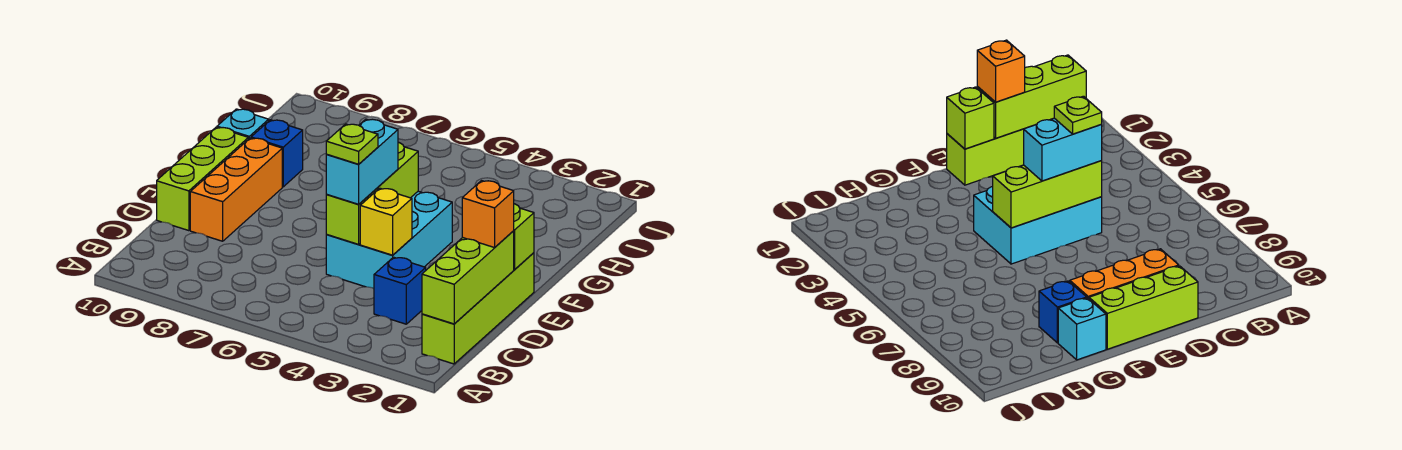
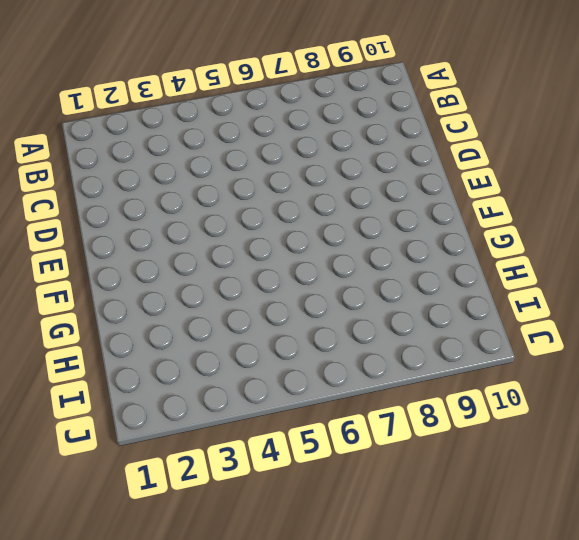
none -> lime 1x4 brick [422,253,534,364]
none -> blue 1x1 brick [374,257,426,324]
none -> cyan 2x3 brick [326,191,452,289]

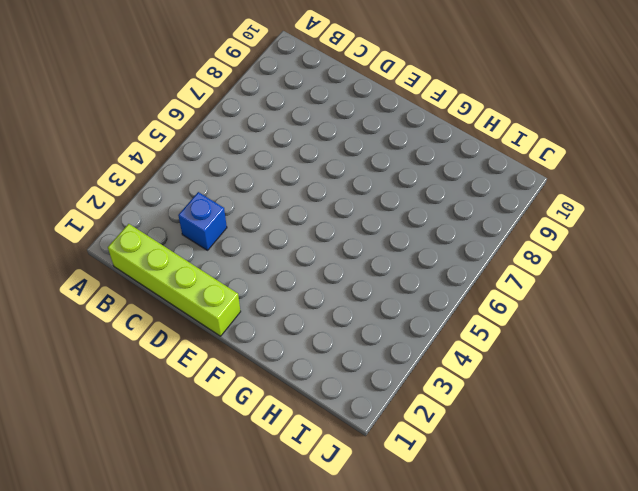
none -> cyan 2x3 brick [326,191,452,289]
none -> orange 1x3 brick [190,138,282,241]
none -> lime 1x3 brick [157,127,248,231]

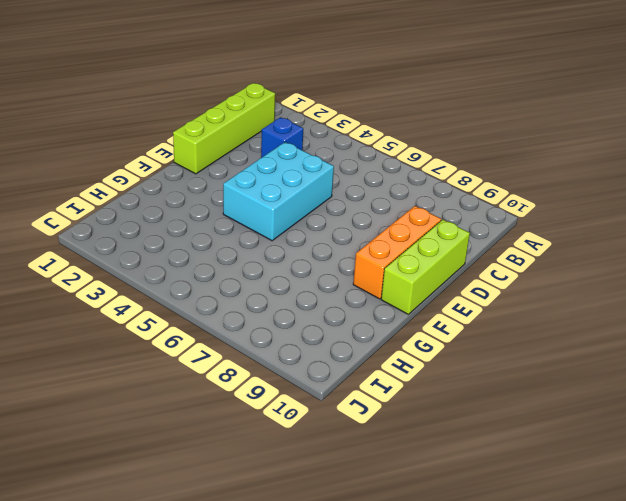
none -> blue 1x1 brick [251,120,303,187]
none -> cyan 1x1 brick [217,109,269,139]
none -> lime 1x3 brick [422,231,514,324]

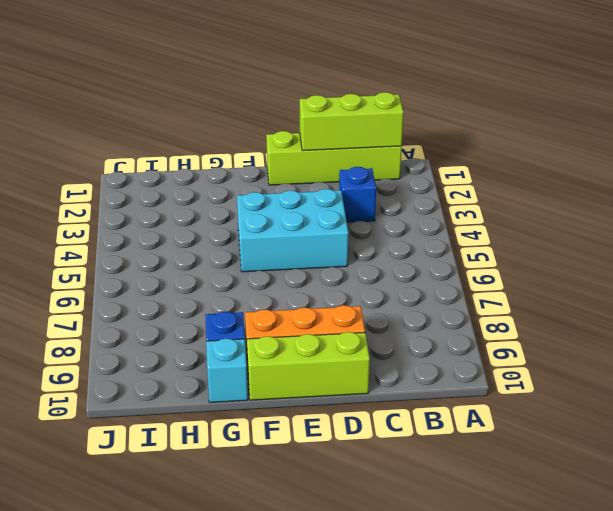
none -> yellow 1x1 brick [360,188,412,255]
none -> lime 1x3 brick [326,142,418,244]
none -> lime 1x1 brick [514,204,534,269]

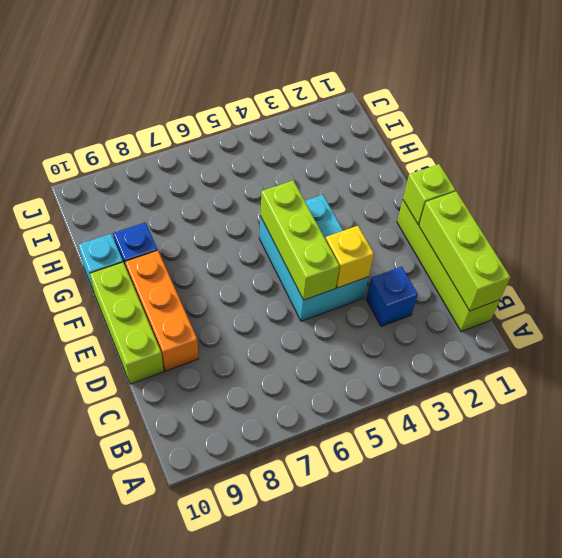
none -> orange 1x1 brick [462,181,514,248]
none -> cyan 1x2 brick [326,119,398,204]
none -> lime 1x1 plate [326,124,378,164]

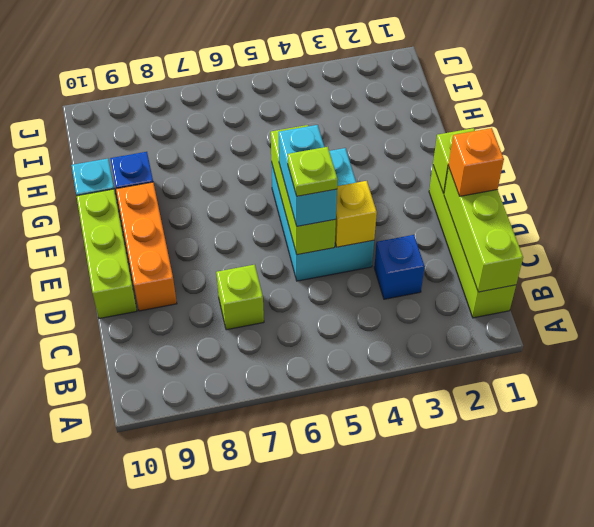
lime 1x1 brick [216,265,264,330] -> none

